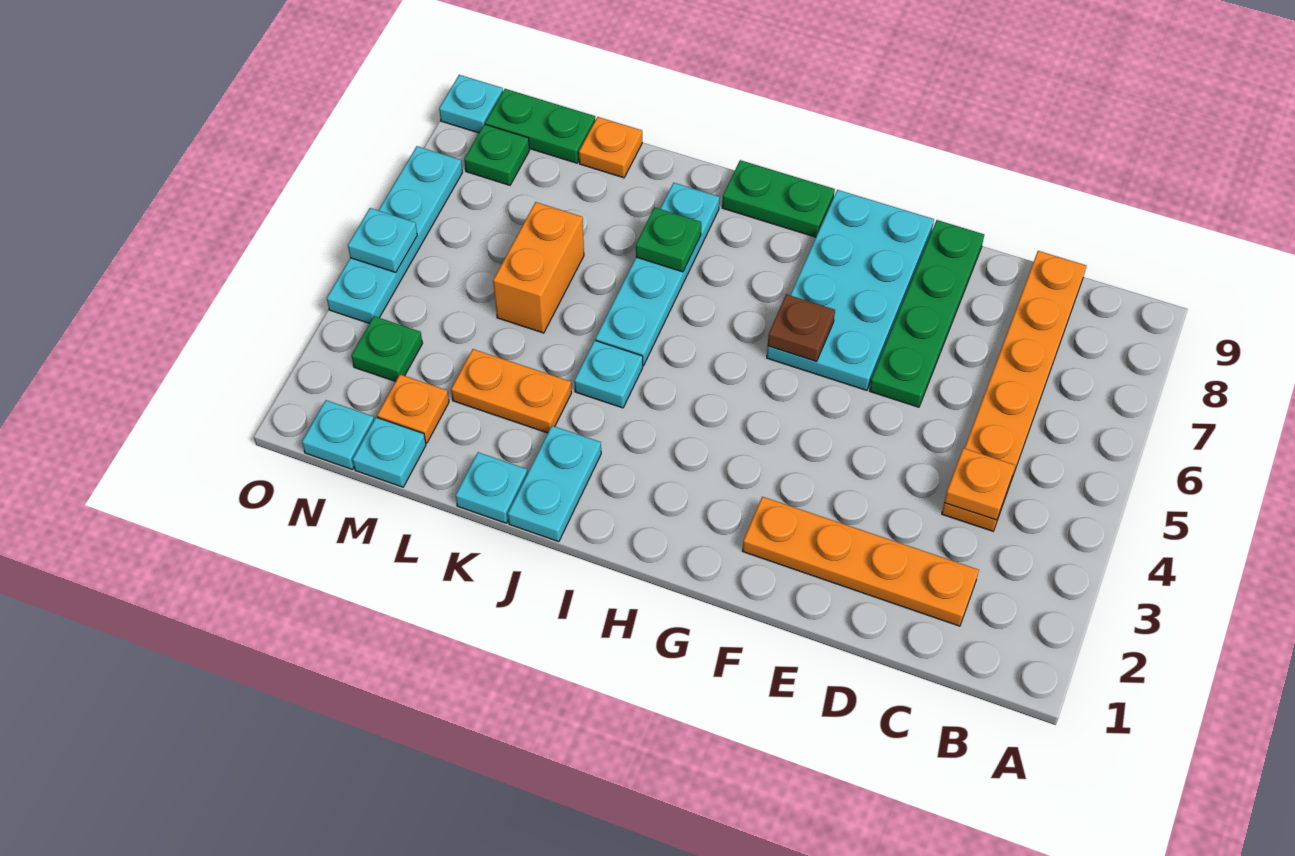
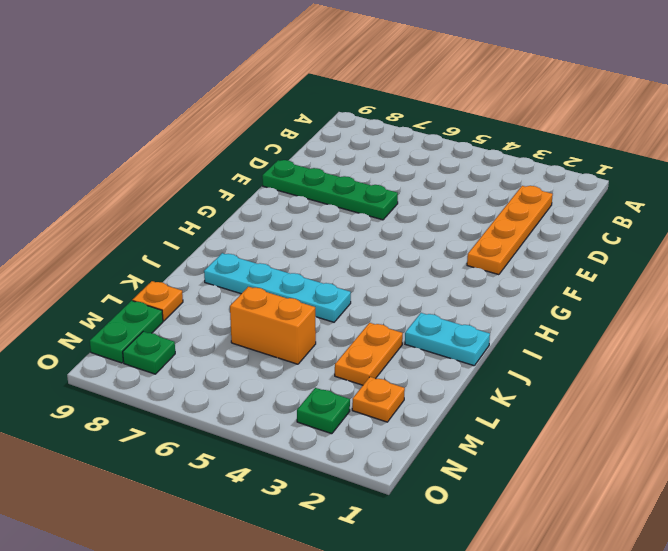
none -> orange 1x6 plate [942,251,1086,531]
none -> cyan 2x4 plate [767,190,934,390]
none -> green 1x2 plate [722,160,835,237]

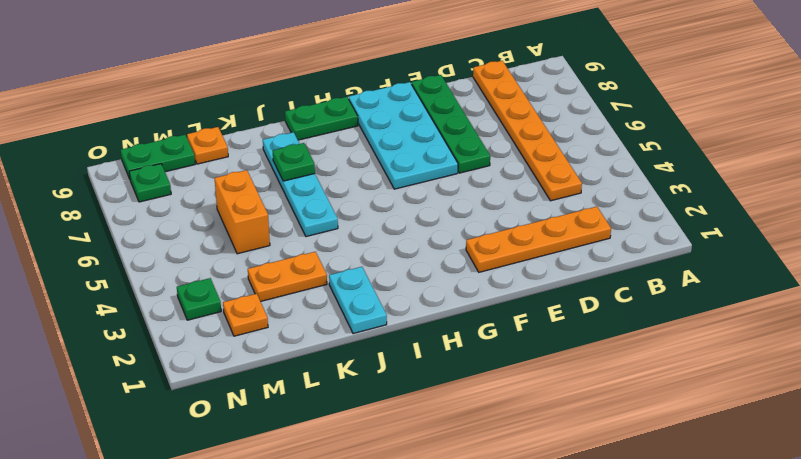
none -> cyan 1x1 plate [574,340,643,408]
none -> cyan 1x1 plate [456,452,527,523]
none -> cyan 1x1 plate [353,417,426,487]

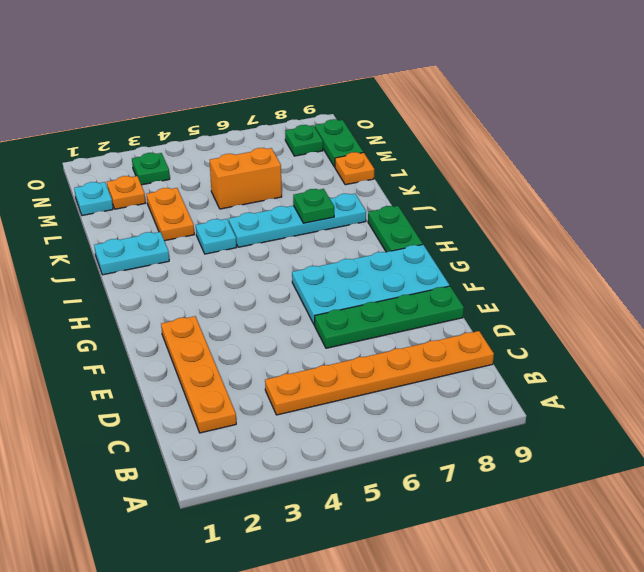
none -> cyan 1x1 plate [456,452,527,523]
none -> cyan 1x1 plate [302,400,374,470]
none -> cyan 1x4 plate [327,146,462,324]

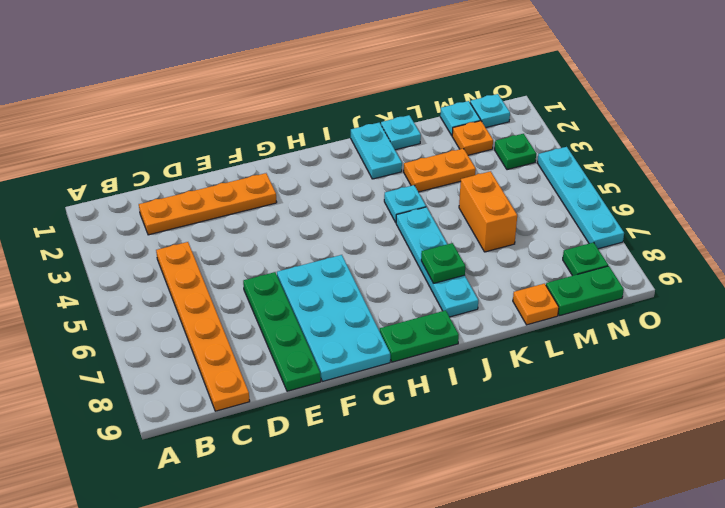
none -> cyan 1x1 plate [439,75,503,133]
none -> orange 1x1 plate [944,448,1015,520]
none -> brown 1x1 plate [768,294,835,361]

